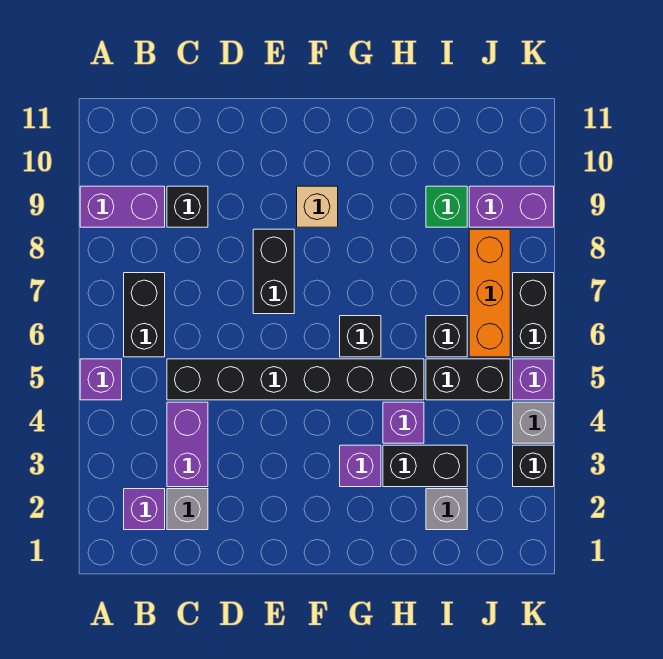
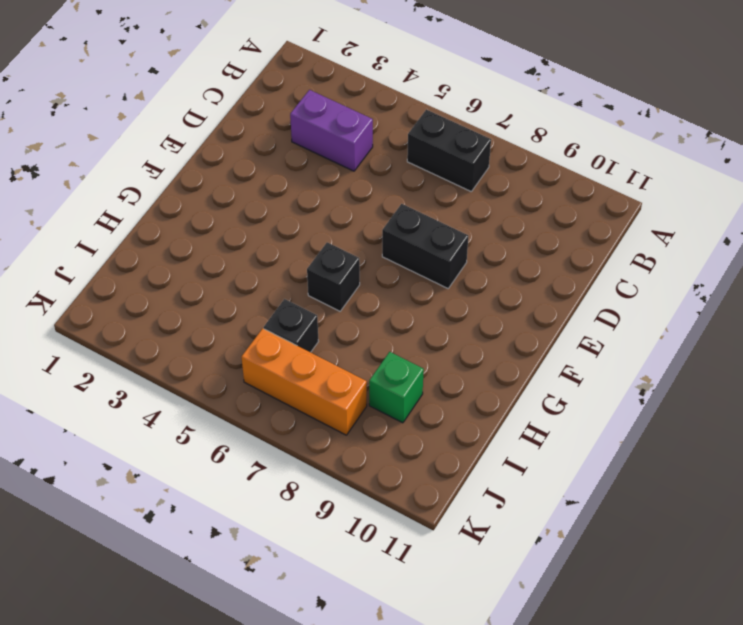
none -> purple 1x1 brick [80,359,122,400]
none -> purple 1x2 brick [80,186,165,227]
none -> purple 1x1 brick [124,489,165,530]

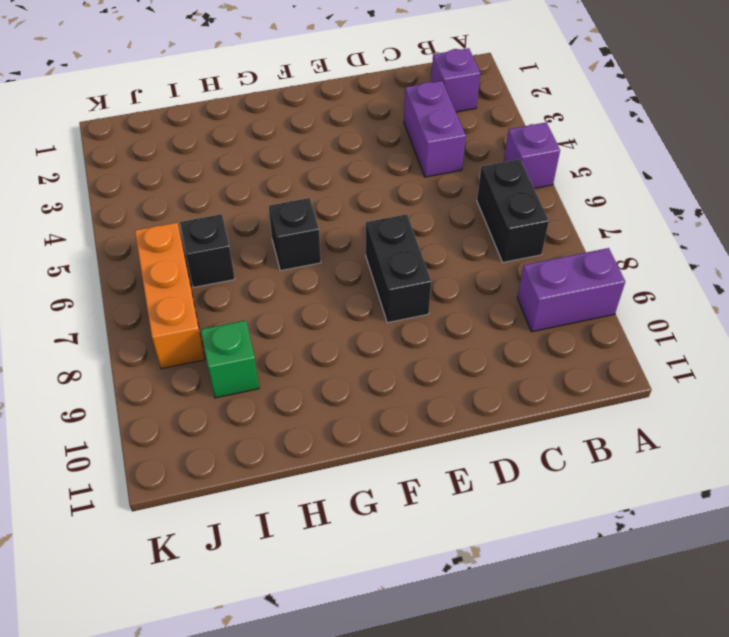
none -> grey 1x1 brick [167,489,208,530]
none -> black 1x6 brick [167,359,424,400]
none -> black 1x1 brick [167,186,208,227]

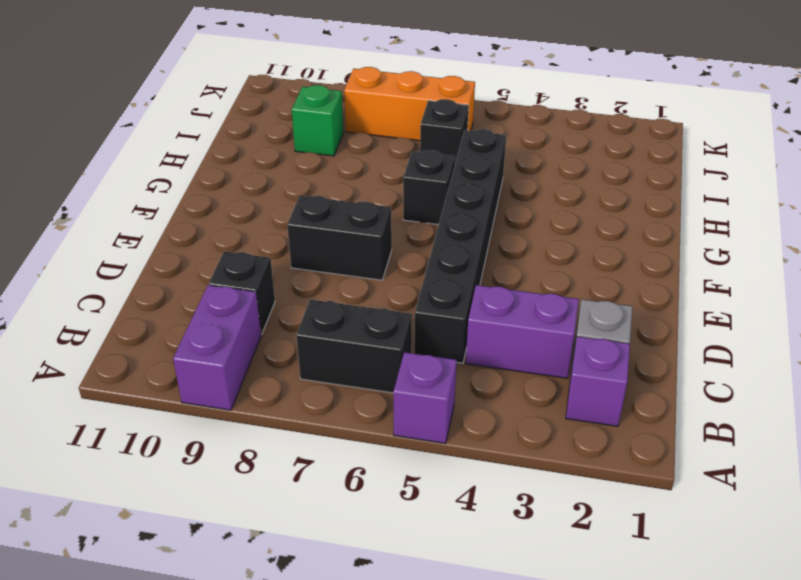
none -> tan 1x1 brick [297,186,338,227]
none -> purple 1x1 brick [340,445,381,487]
none -> black 1x2 brick [383,445,467,487]

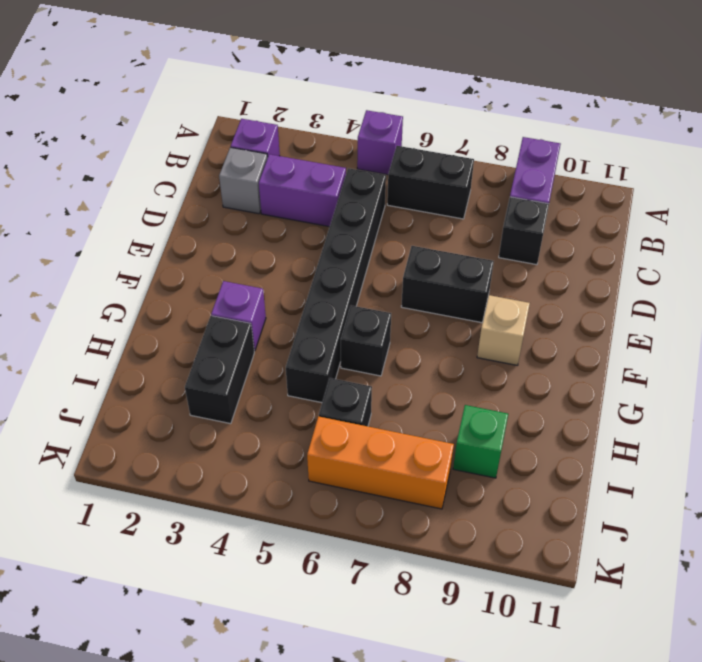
none -> purple 1x1 brick [383,402,424,443]
none -> grey 1x1 brick [426,489,467,530]
none -> black 1x2 brick [426,359,510,400]

